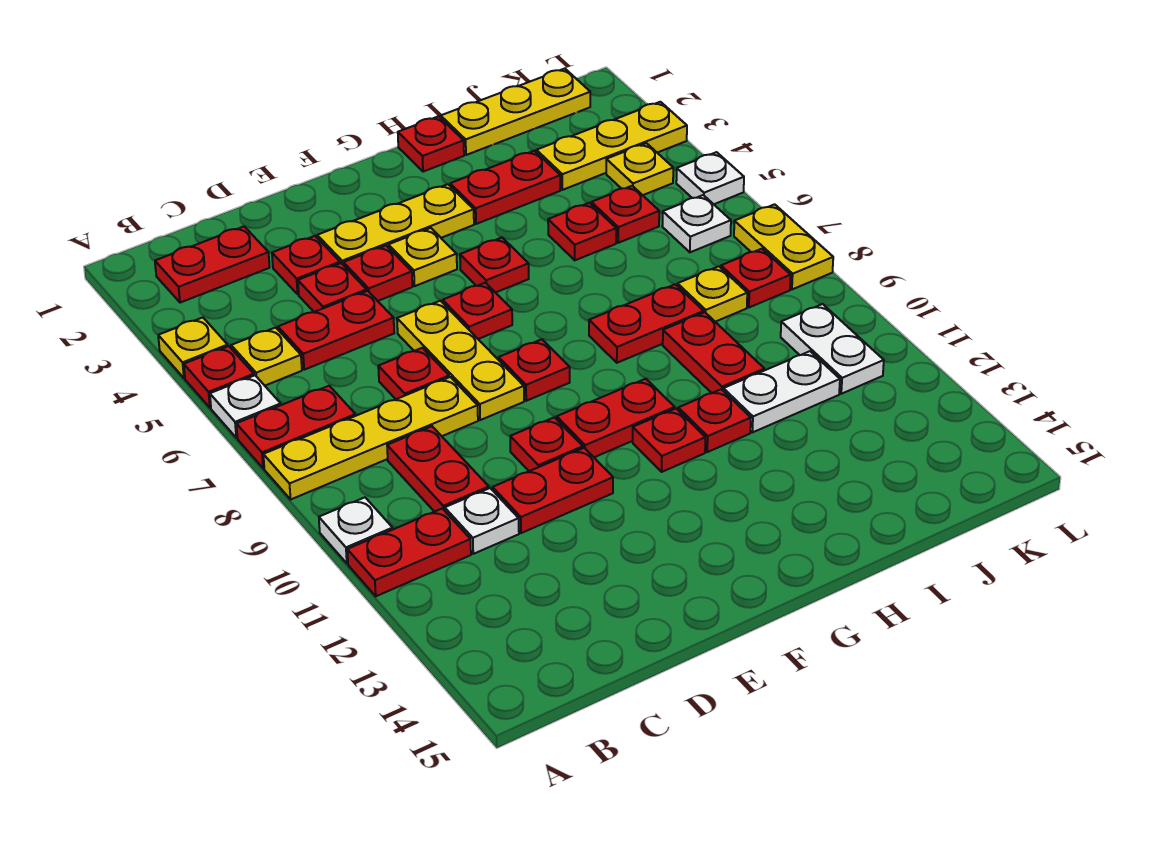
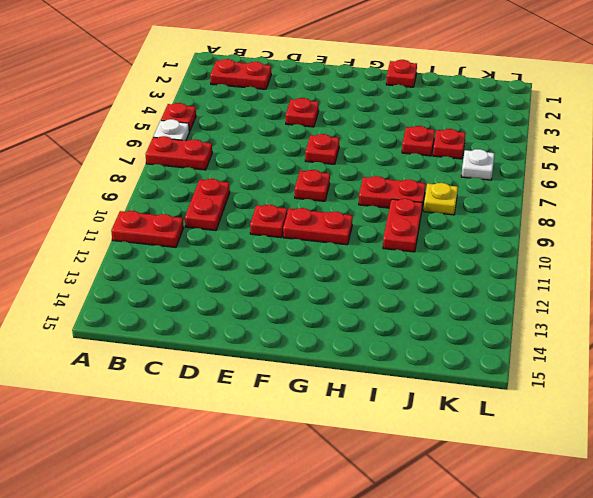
none -> yellow 1x1 plate [158,318,228,378]
none -> yellow 1x4 plate [263,377,478,499]
none -> white 1x1 plate [319,497,393,563]
none -> yellow 1x1 plate [231,328,302,386]

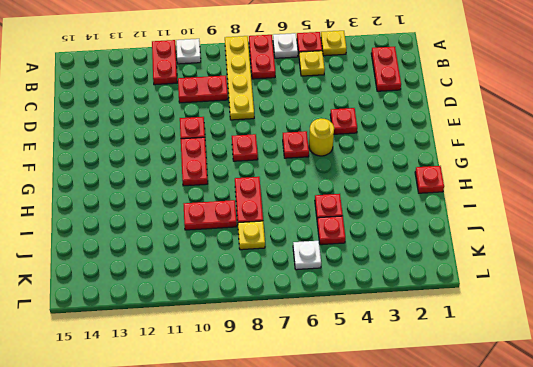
yellow 1x1 round brick [309,119,334,156] -> none
none -> red 1x2 plate [278,291,394,370]
none -> white 1x1 plate [445,488,519,554]
none -> red 1x1 plate [272,236,340,294]
none -> red 1x1 plate [298,263,367,312]

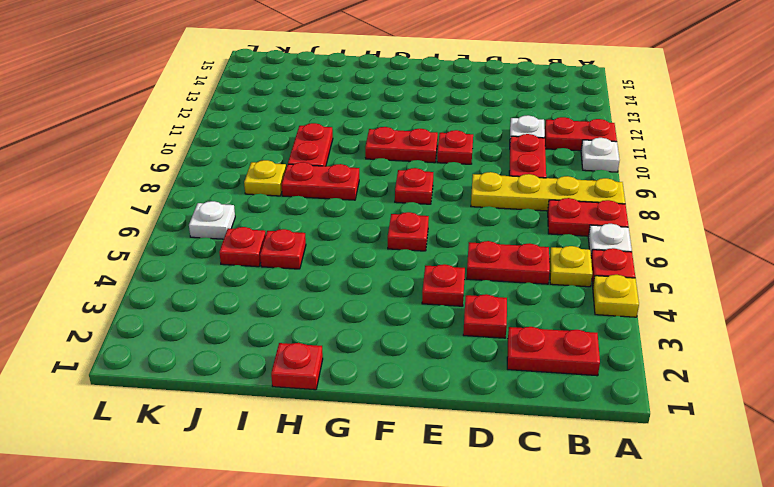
none -> red 1x1 plate [298,263,367,312]
none -> red 1x1 plate [378,348,449,399]
none -> red 1x2 plate [493,448,613,533]
none -> yellow 1x3 plate [317,184,474,265]

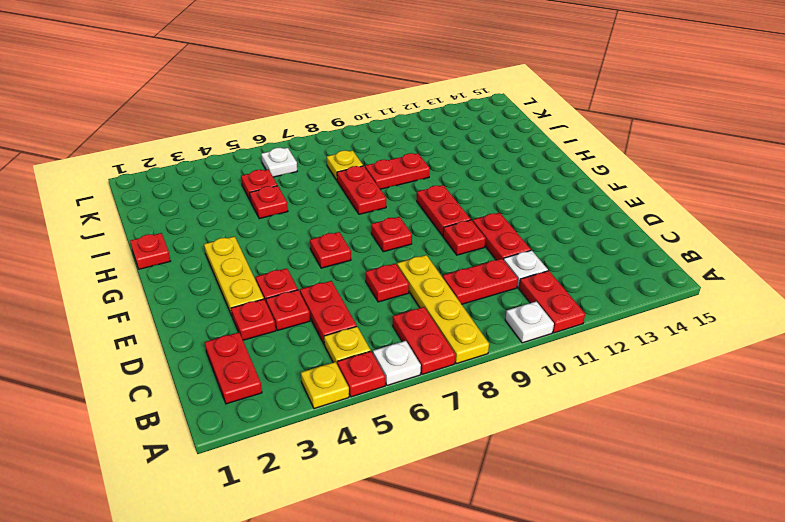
none -> yellow 1x3 plate [397,301,524,420]
none -> yellow 1x1 plate [388,228,457,286]
none -> red 1x1 plate [460,237,529,293]
none -> red 1x1 plate [633,409,705,472]

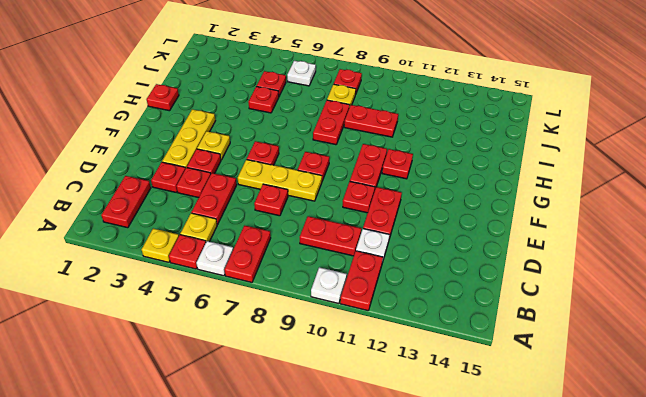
none -> yellow 1x4 plate [263,377,478,499]
none -> red 1x1 plate [460,237,529,293]
none -> red 1x2 plate [450,151,560,224]
none -> red 1x1 plate [678,389,751,452]

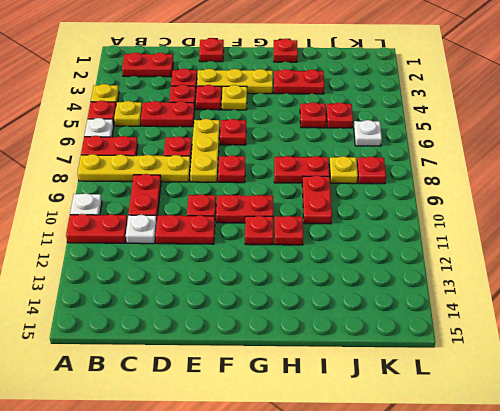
red 1x1 plate [199,38,224,62] -> red 1x1 plate moved to [460,237,529,293]
none -> yellow 1x3 plate [441,69,590,155]
none -> white 1x2 plate [723,351,840,432]
none -> yellow 1x3 plate [536,102,687,190]
none -> yellow 1x1 plate [606,143,673,195]

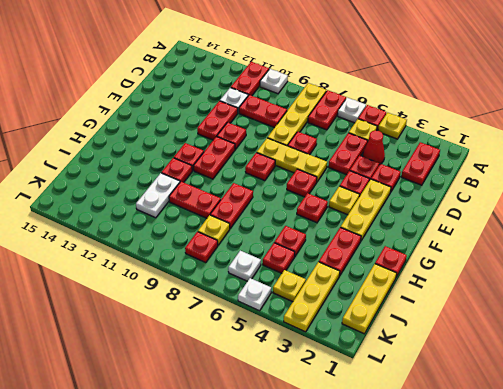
red 1x1 cone [363,130,385,165] -> none
none -> white 1x2 plate [781,304,884,394]
none -> yellow 1x2 plate [734,204,833,289]

